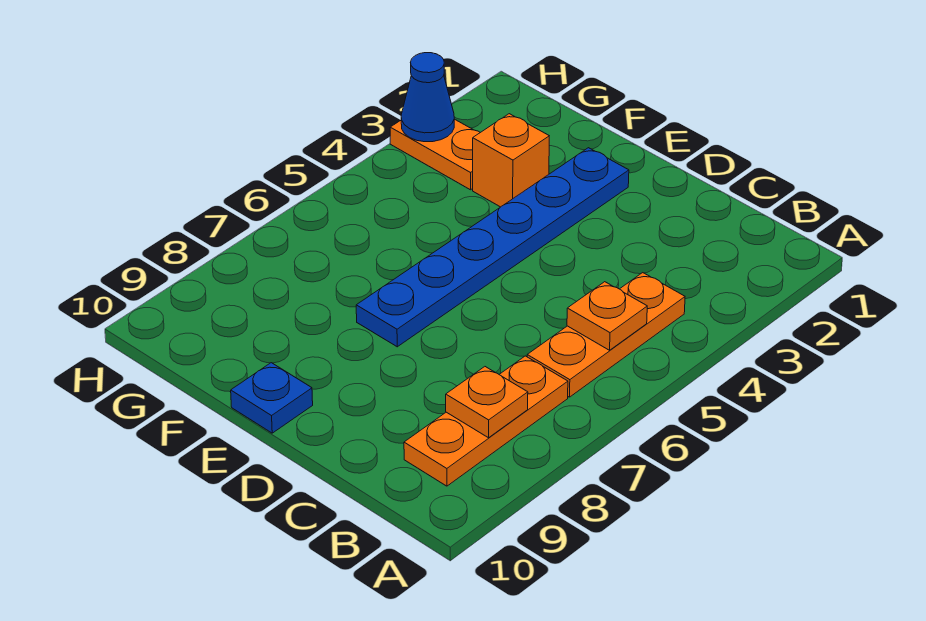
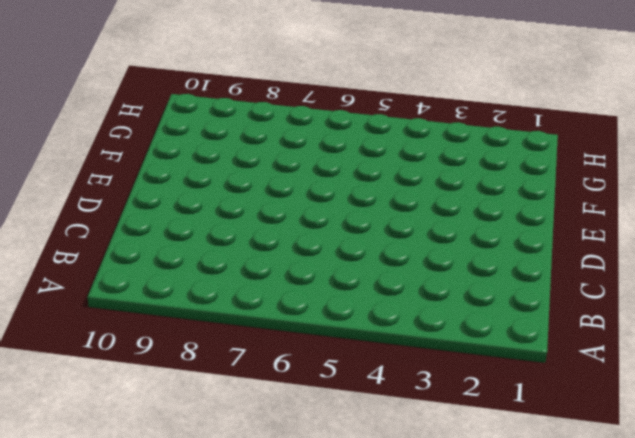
none -> orange 1x3 plate [527,273,685,397]
none -> orange 1x3 plate [404,356,568,486]

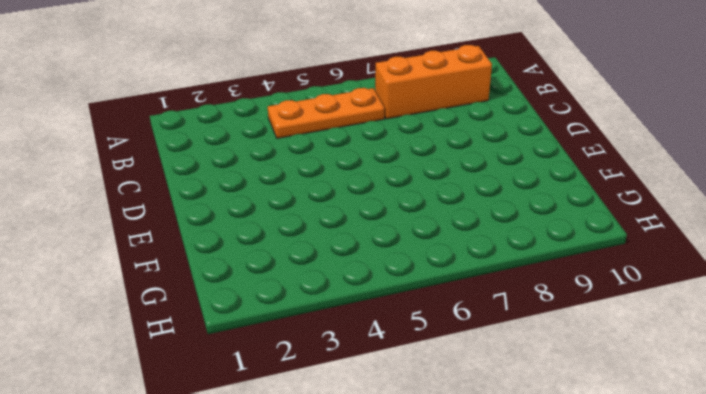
orange 1x3 brick [375,45,492,119] -> orange 1x3 plate [404,356,568,486]
none -> blue 1x6 plate [356,148,629,347]
none -> blue 1x1 plate [231,363,313,433]

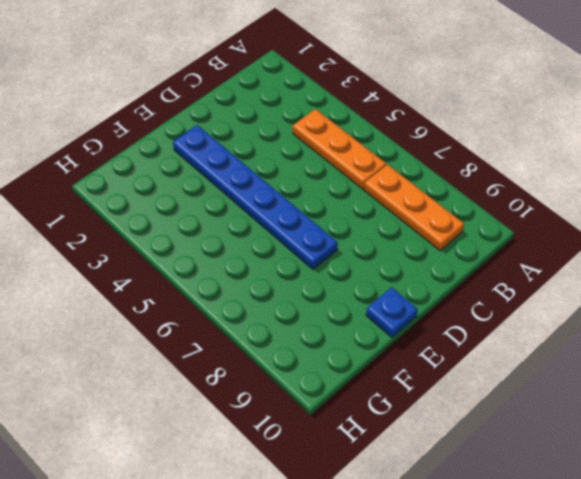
none -> orange 1x1 brick [473,114,549,207]
none -> orange 1x2 plate [390,119,480,190]

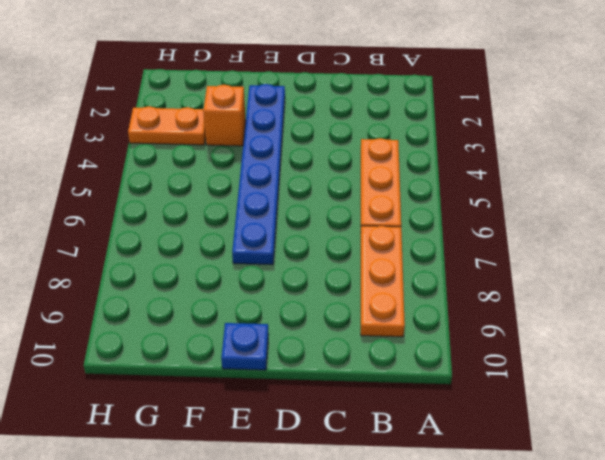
none -> orange 1x1 plate [567,282,647,350]
none -> orange 1x1 plate [446,367,528,438]

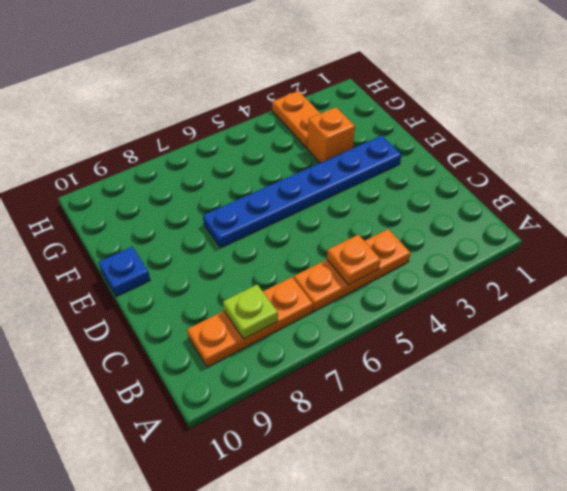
lime 1x1 plate [223,285,278,339] -> orange 1x1 plate [446,367,528,438]
none -> blue 1x1 cone [401,53,454,142]

